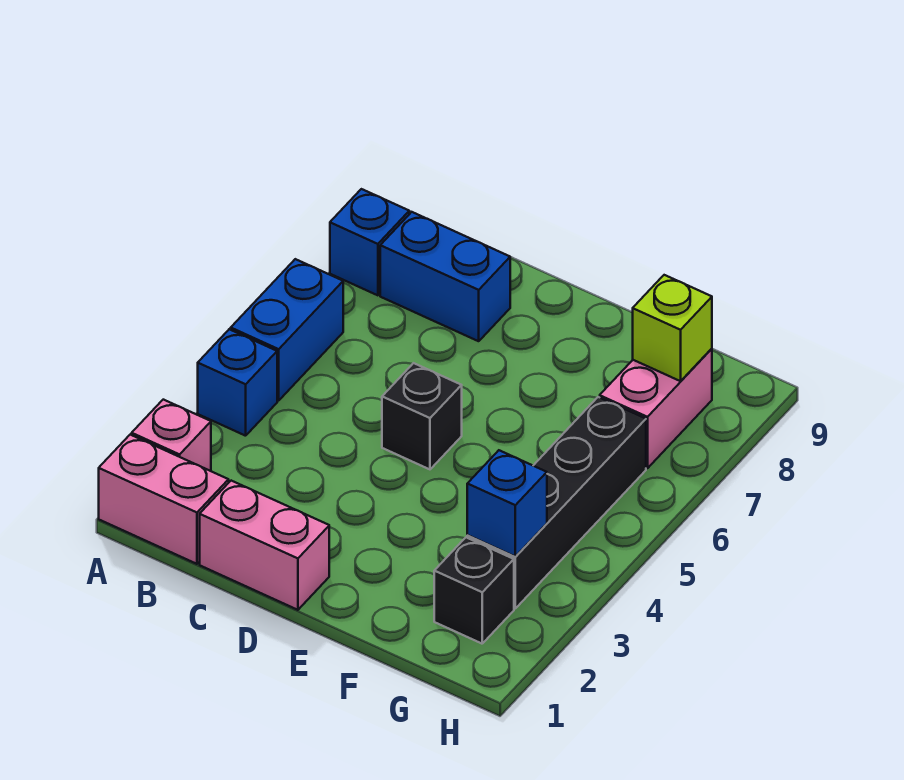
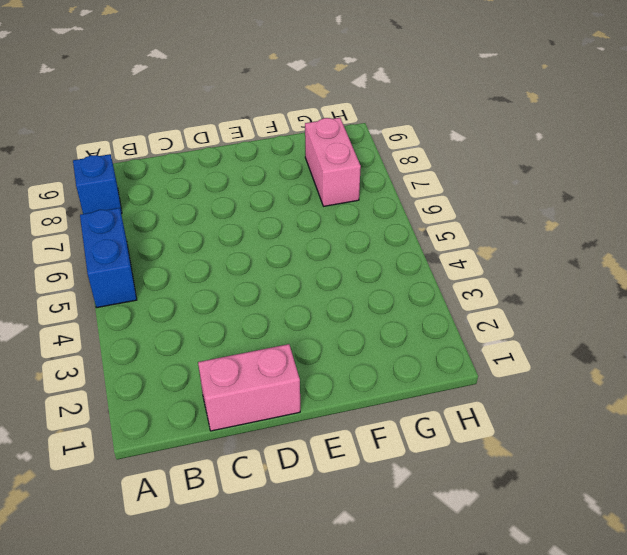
none -> pink 1x2 brick [99,435,229,564]
none -> pink 1x1 brick [132,400,211,471]
none -> blue 1x1 brick [198,329,277,436]

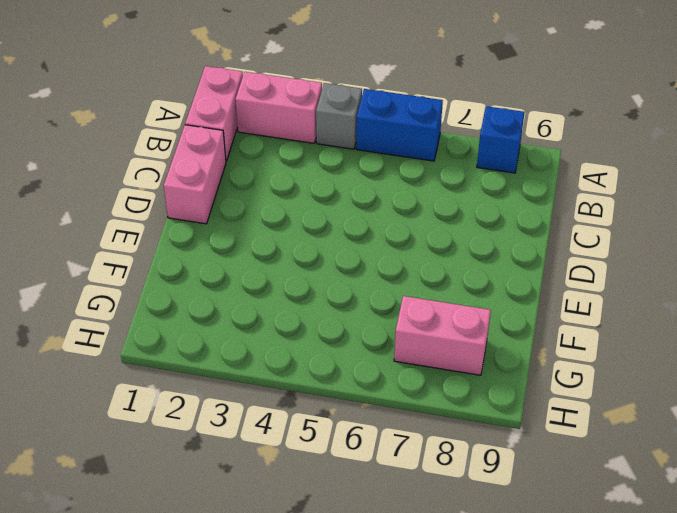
pink 1x2 brick [235,72,322,143] -> pink 1x1 brick [132,400,211,471]
grey 1x1 brick [316,83,362,149] -> blue 1x1 brick [198,329,277,436]
none -> blue 1x2 brick [380,212,510,341]
none -> black 1x1 brick [382,363,462,469]
none -> black 1x1 brick [434,537,514,644]

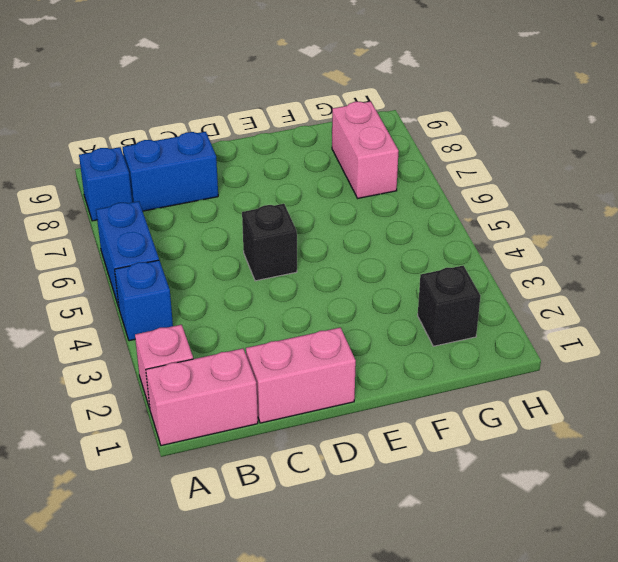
none -> black 1x4 brick [467,397,646,608]
none -> blue 1x1 brick [467,450,547,556]
none -> lime 1x1 brick [633,275,712,381]

